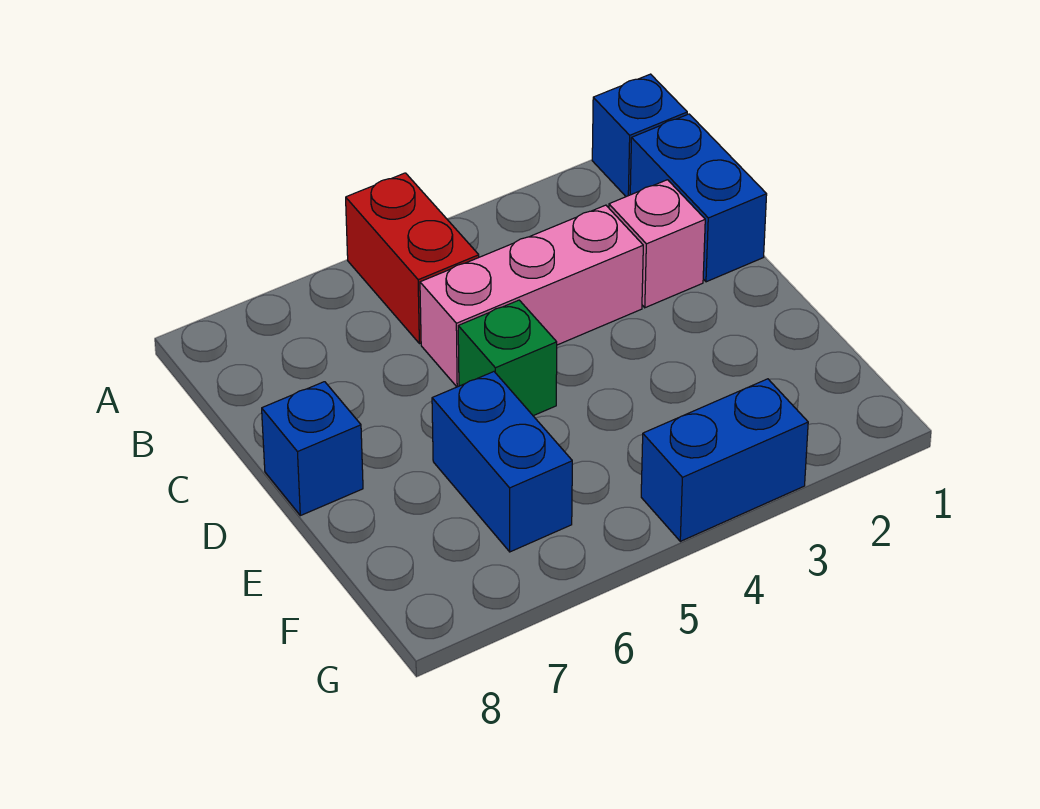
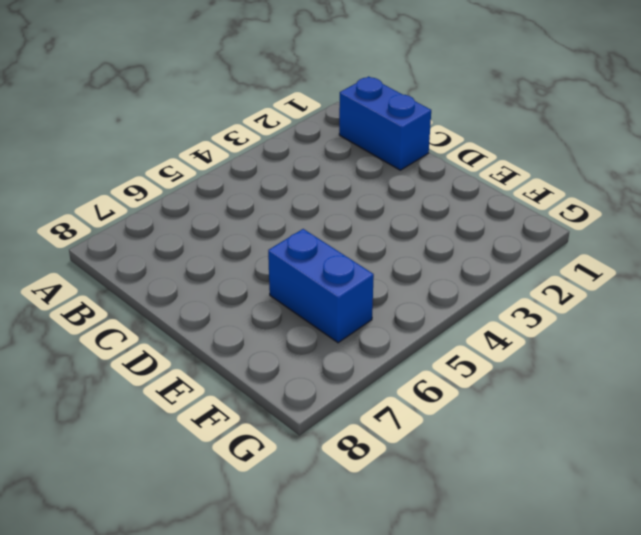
none -> blue 1x1 brick [592,74,687,197]
none -> red 1x2 brick [346,173,479,344]

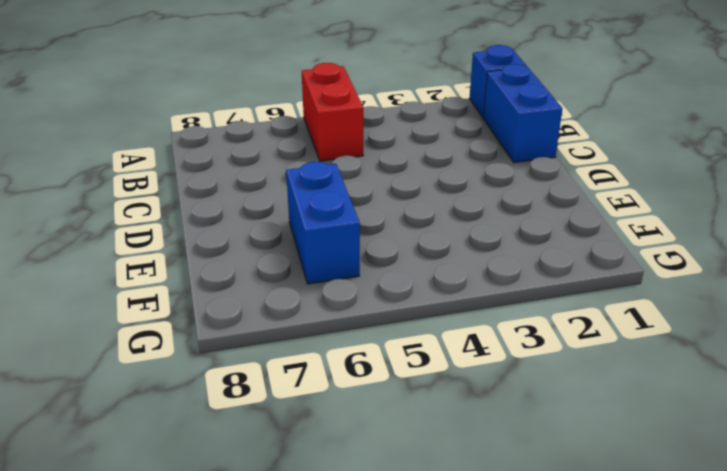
none -> pink 1x1 brick [609,180,705,308]
none -> pink 1x3 brick [420,205,643,387]

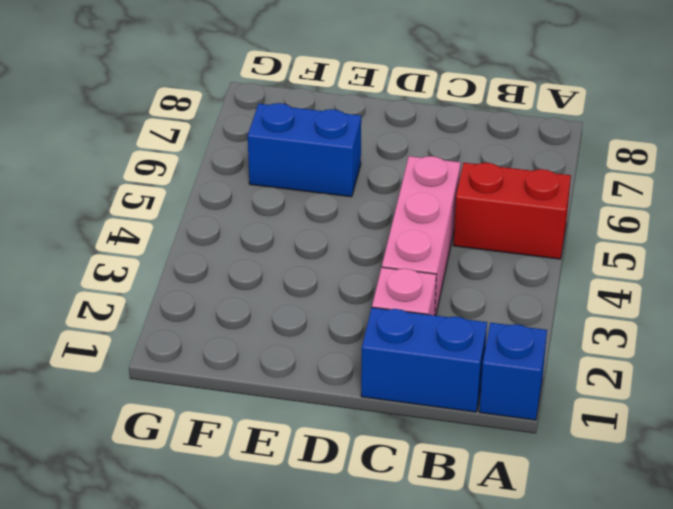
none -> green 1x1 brick [458,300,557,416]
none -> blue 1x1 brick [262,382,363,516]

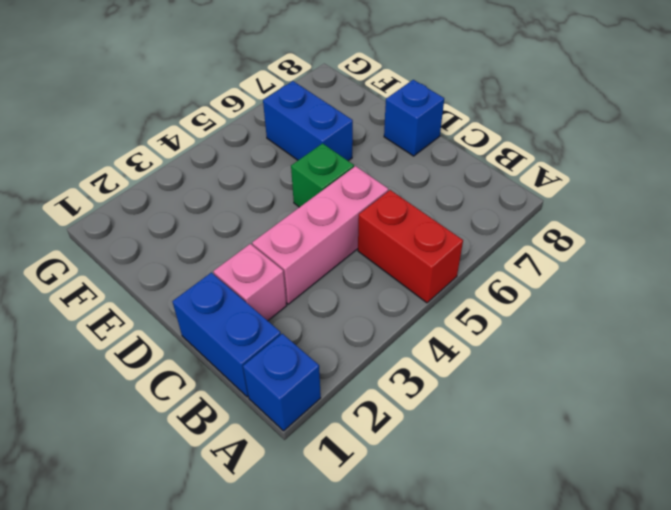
none -> blue 1x2 brick [641,379,808,541]

